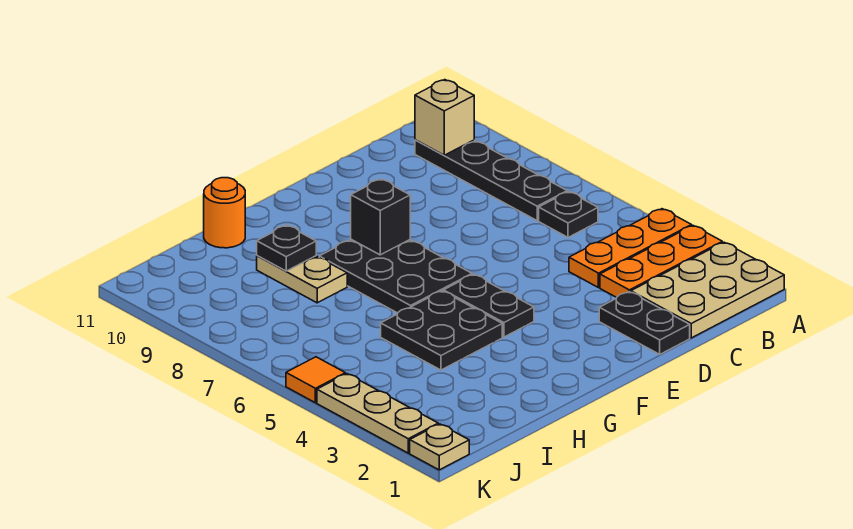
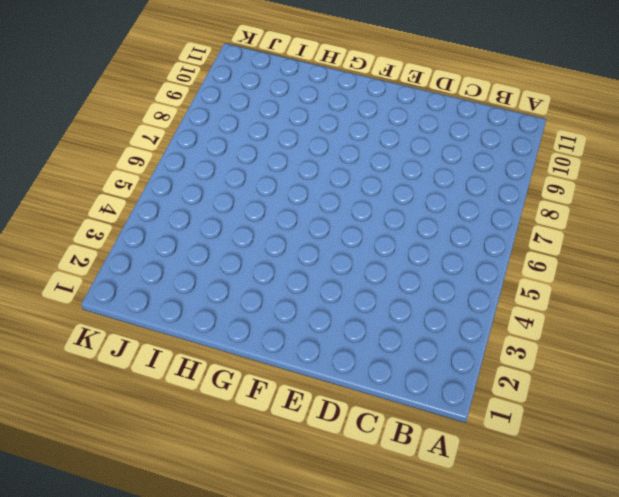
none -> tan 2x3 plate [631,242,784,338]
none -> orange 1x3 plate [600,226,722,298]
none -> orange 1x3 plate [569,209,692,288]

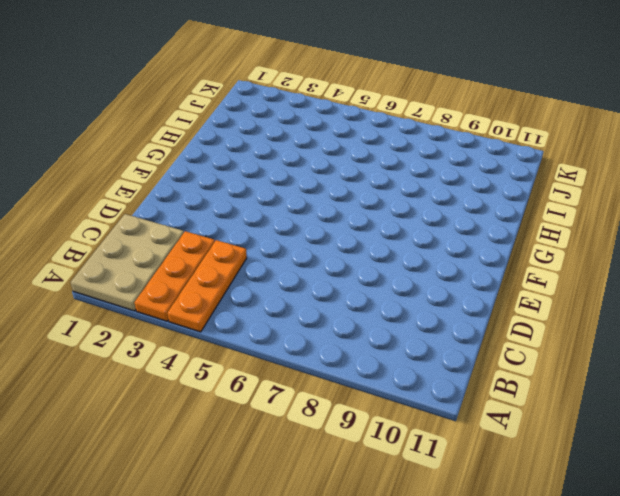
none -> black 1x1 plate [539,192,598,237]
none -> black 1x4 plate [415,140,567,220]
none -> black 1x2 plate [599,292,690,354]

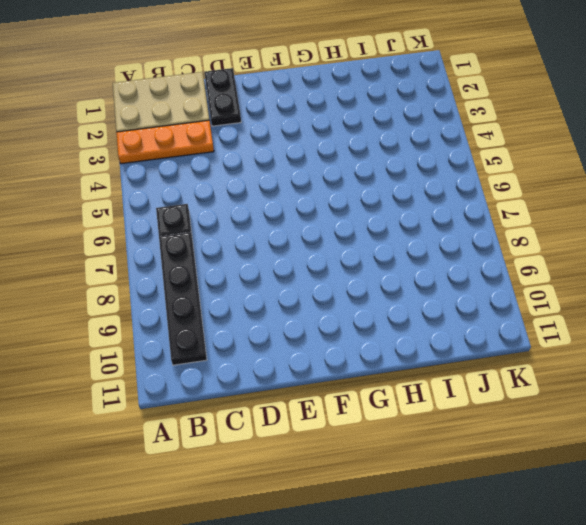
none -> orange 1x3 plate [569,209,692,288]
none -> black 1x2 plate [444,274,534,337]
none -> black 2x3 plate [319,239,472,313]

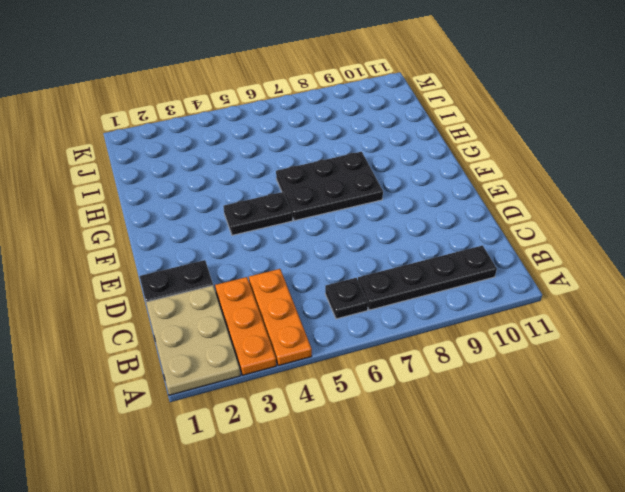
none -> black 2x2 plate [381,291,502,370]
none -> tan 1x2 plate [257,256,347,303]
none -> orange 1x1 round brick [204,178,245,248]

